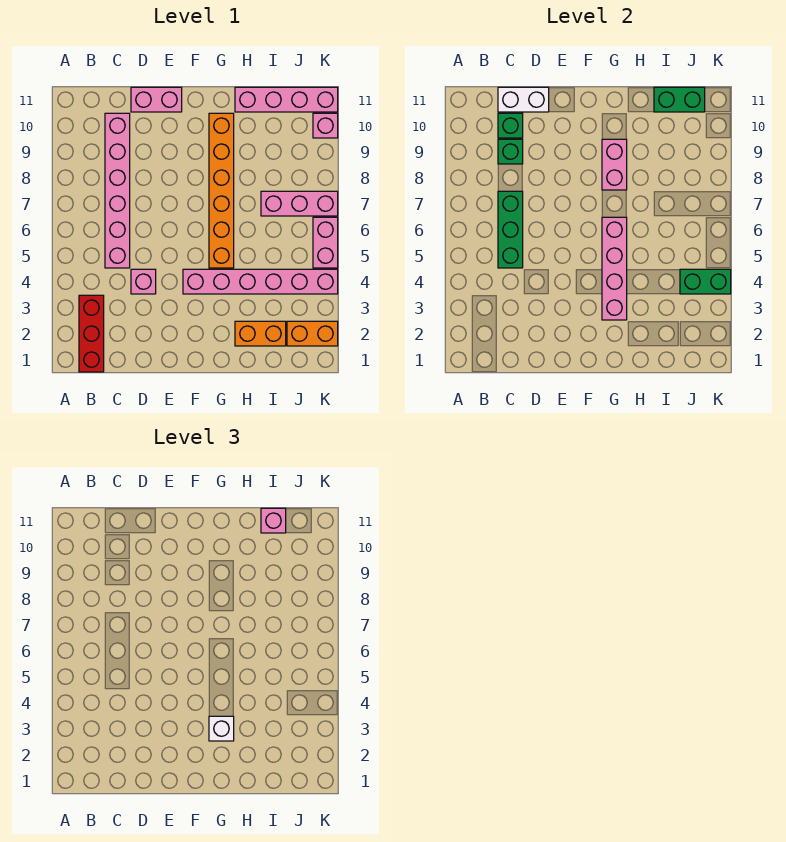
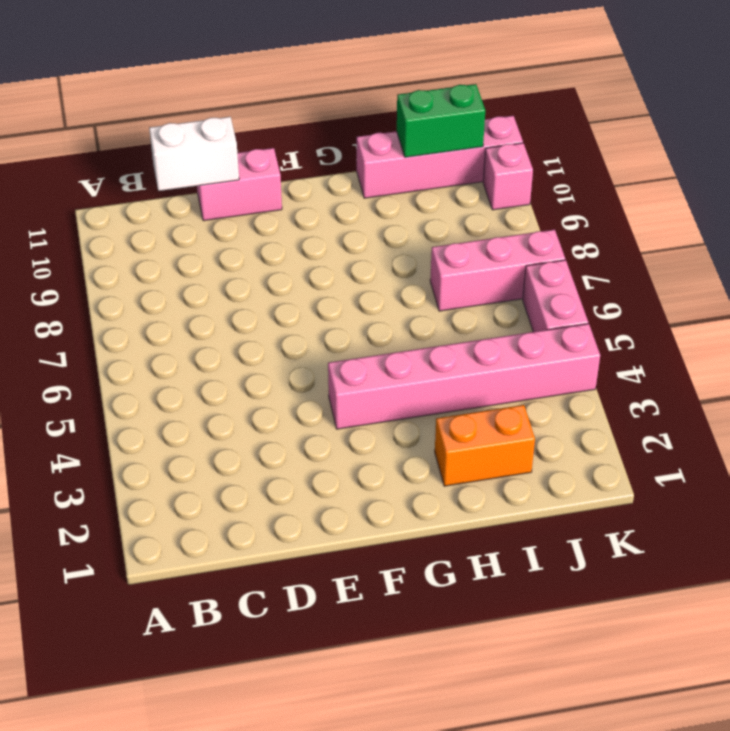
none -> red 1x3 brick [79,295,104,372]
none -> pink 1x6 brick [105,113,130,268]
none -> pink 1x1 brick [131,269,156,294]

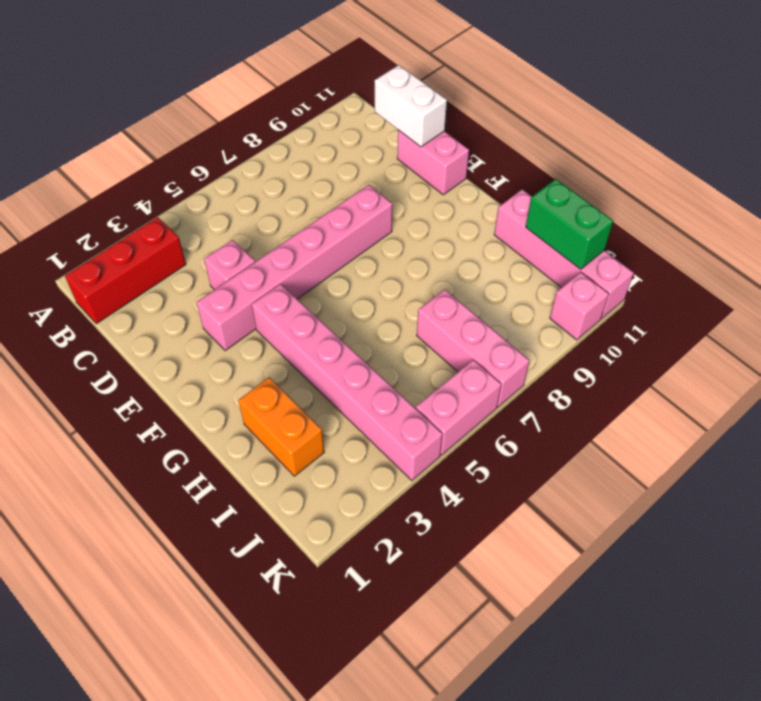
pink 1x6 brick [196,185,392,350] -> pink 1x6 brick moved to [105,113,130,268]
none -> orange 1x6 brick [209,113,234,268]
none -> orange 1x2 brick [287,321,338,346]
none -> green 1x3 brick [498,191,523,268]

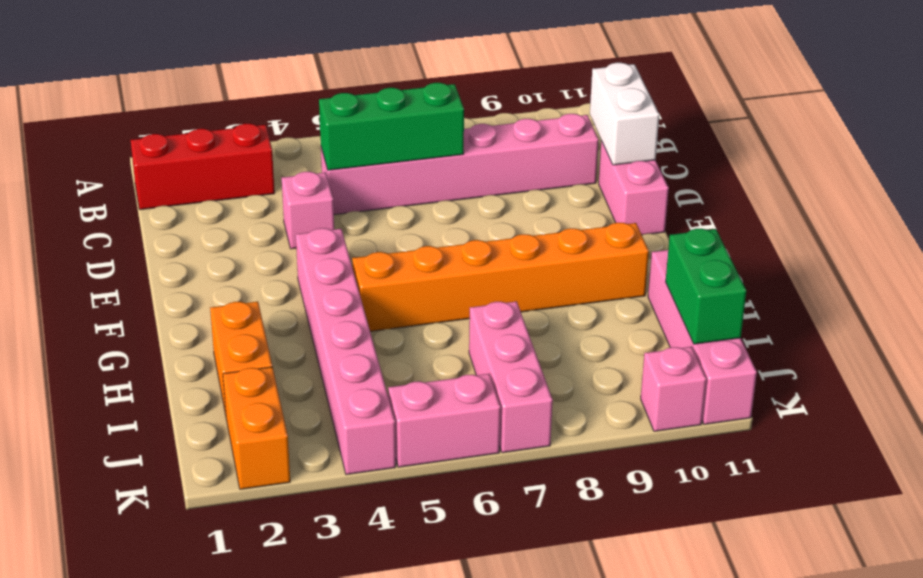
none -> green 1x1 brick [498,139,523,164]
none -> green 1x1 brick [498,113,523,138]
none -> pink 1x4 brick [602,217,627,320]

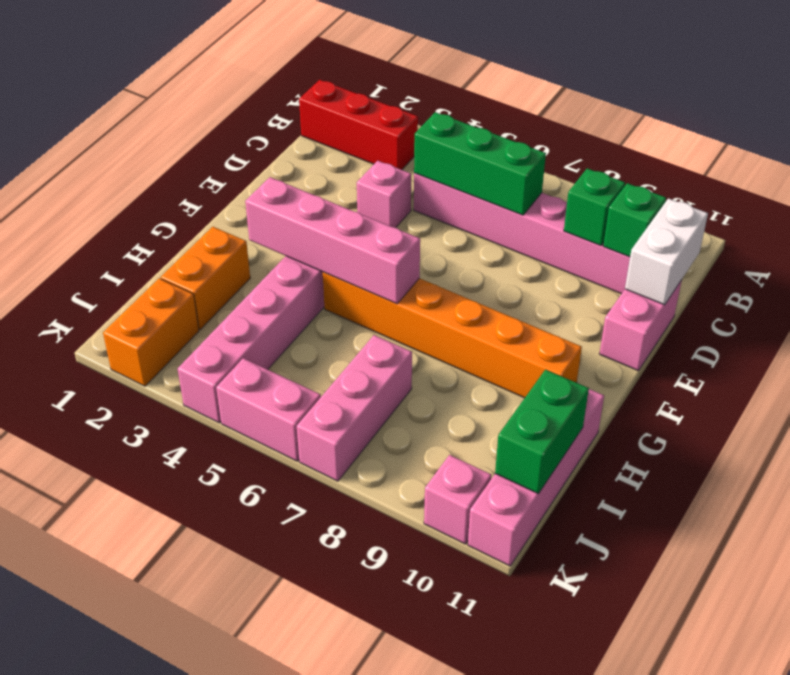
none -> pink 1x2 brick [602,139,627,190]
none -> green 1x2 brick [680,269,731,294]
none -> white 1x1 brick [209,716,234,741]

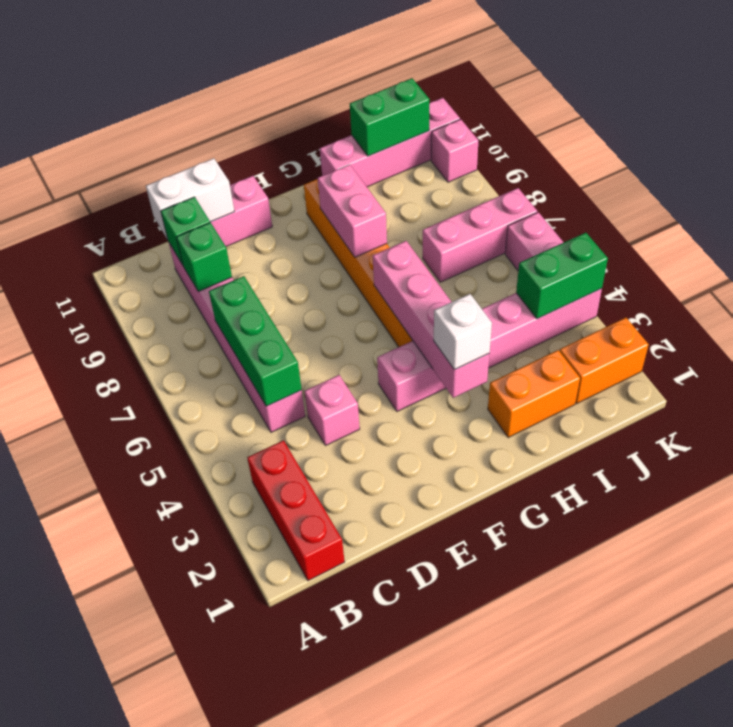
none -> pink 1x1 brick [261,508,286,533]

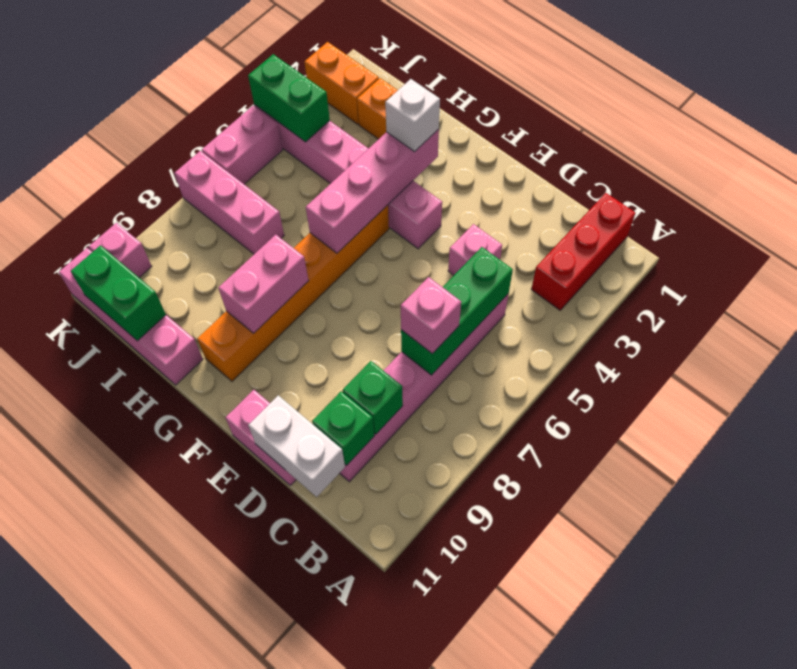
pink 1x1 brick [401,277,461,354] -> pink 1x1 brick moved to [261,508,286,533]

